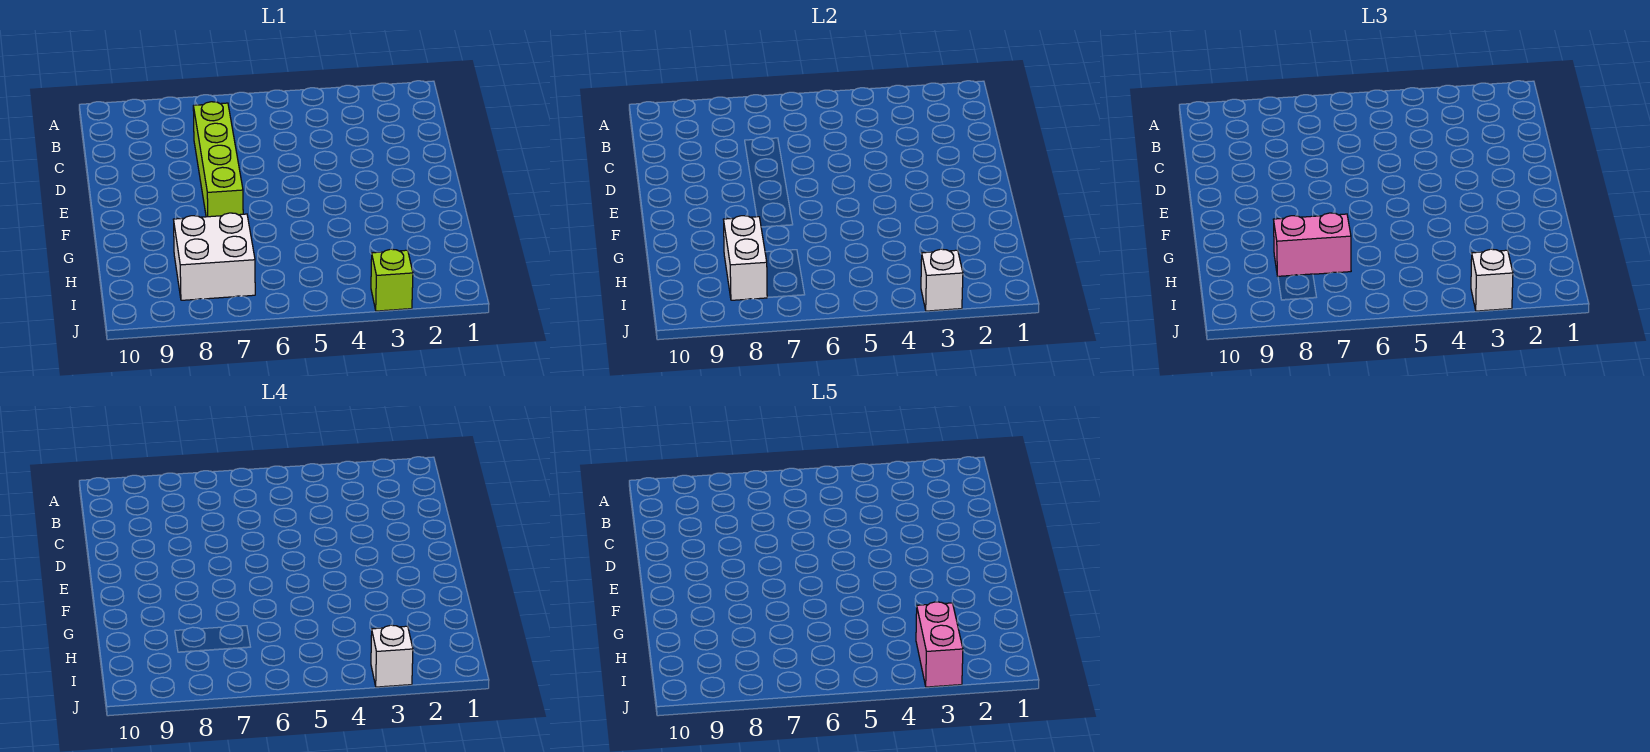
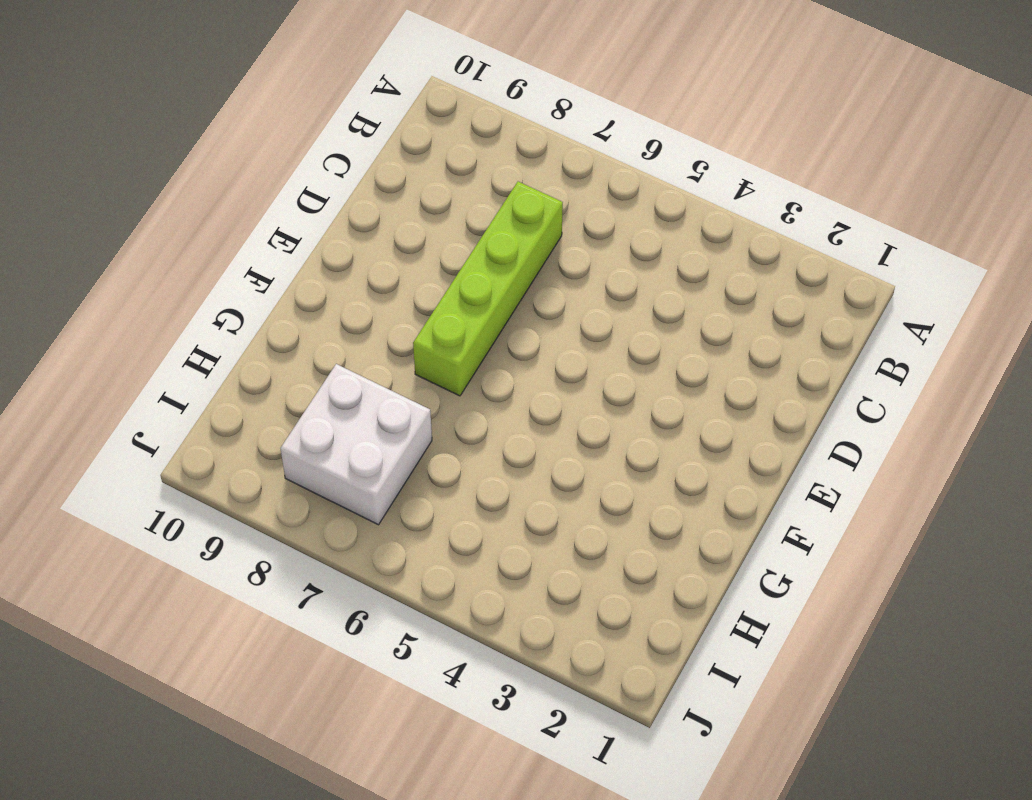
none -> lime 1x1 brick [371,249,413,311]
none -> white 1x2 brick [723,216,768,300]

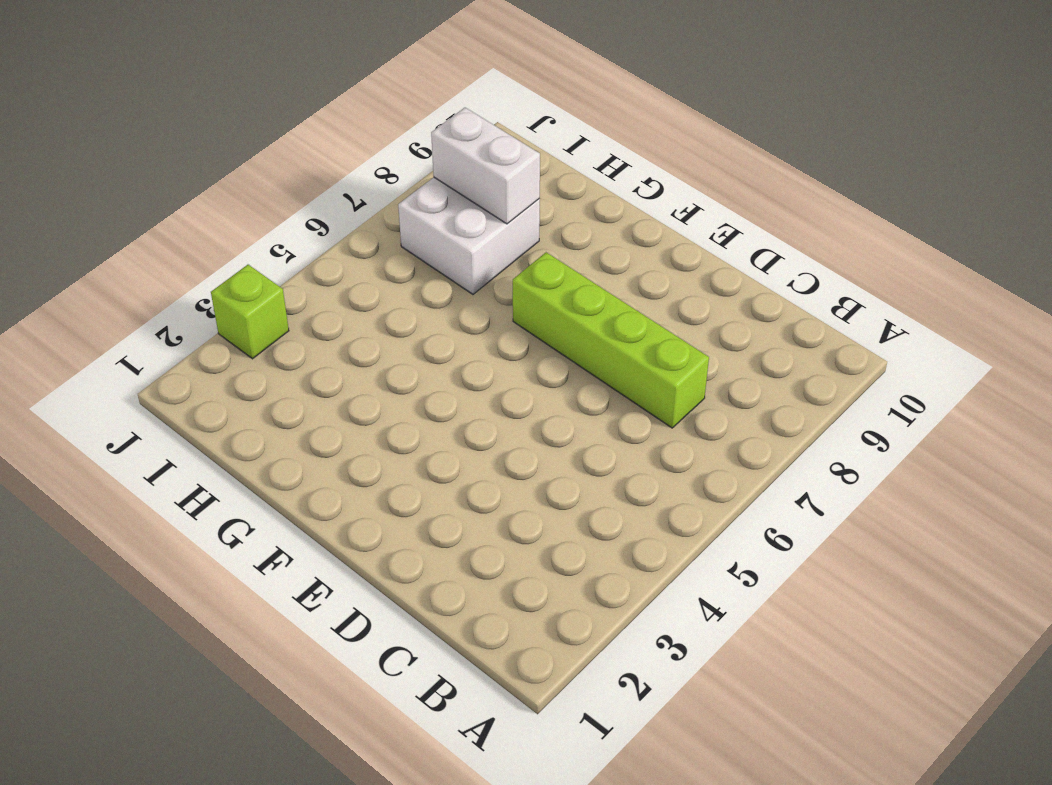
none -> white 1x1 brick [921,249,963,311]
none -> pink 1x2 brick [1273,213,1351,276]

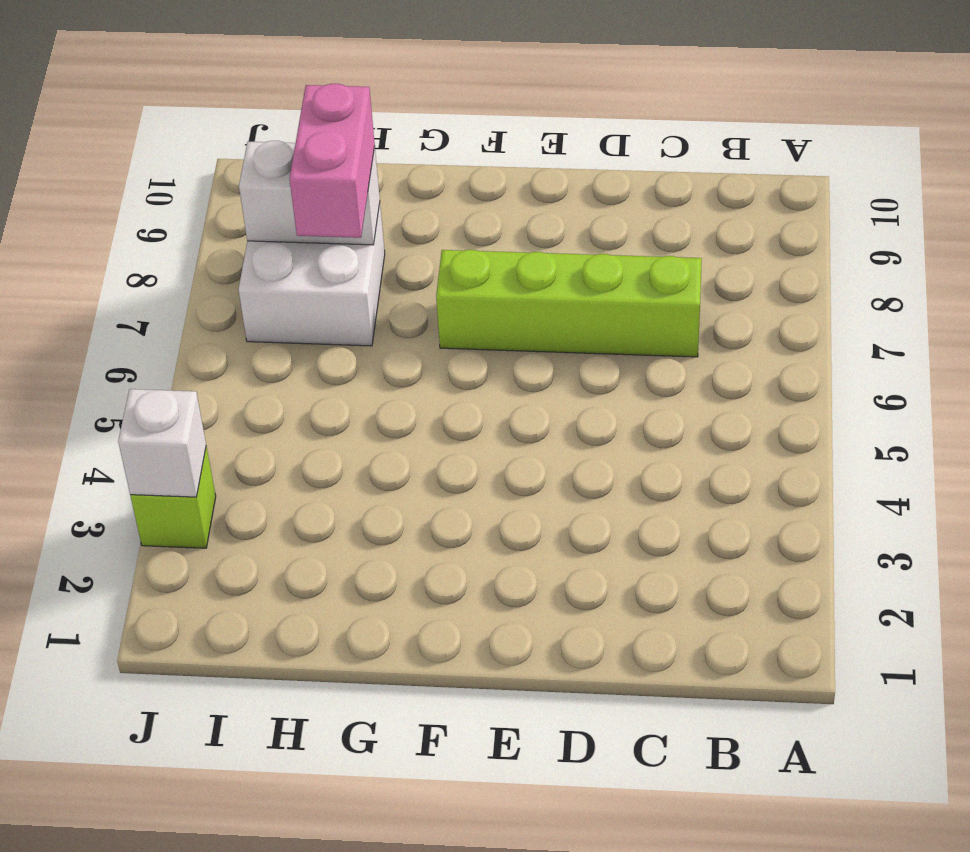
none -> white 1x1 brick [1471,249,1513,311]
none -> white 1x1 brick [371,625,413,687]

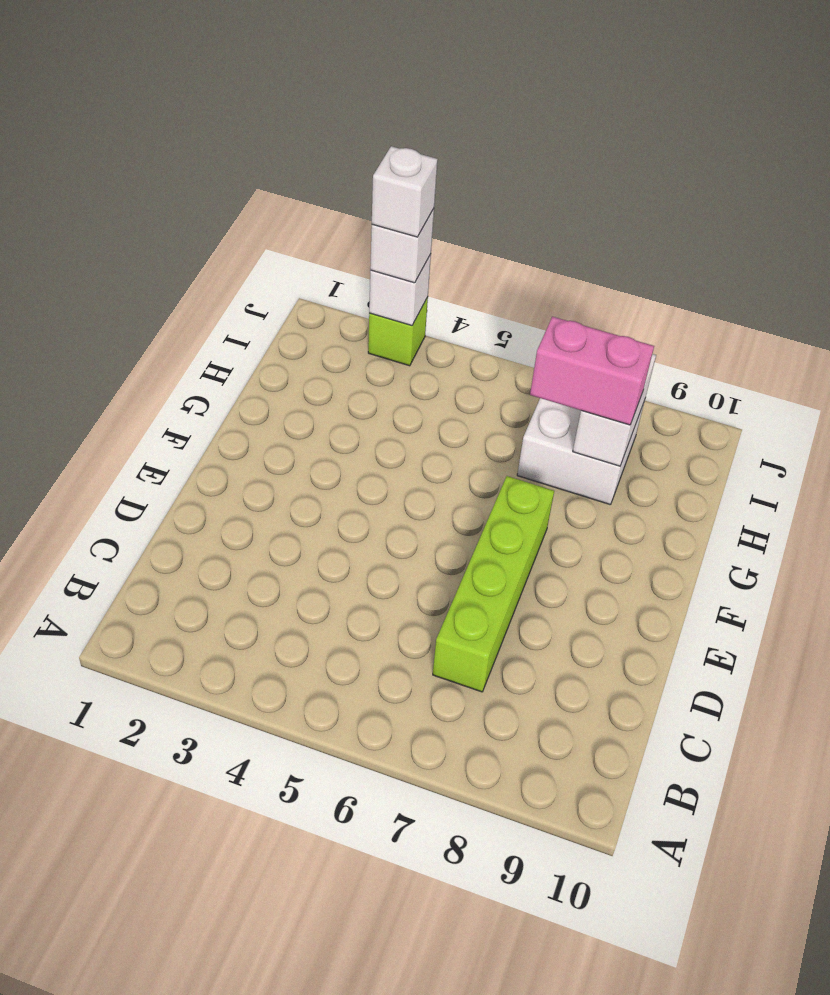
none -> pink 1x2 brick [916,602,963,687]

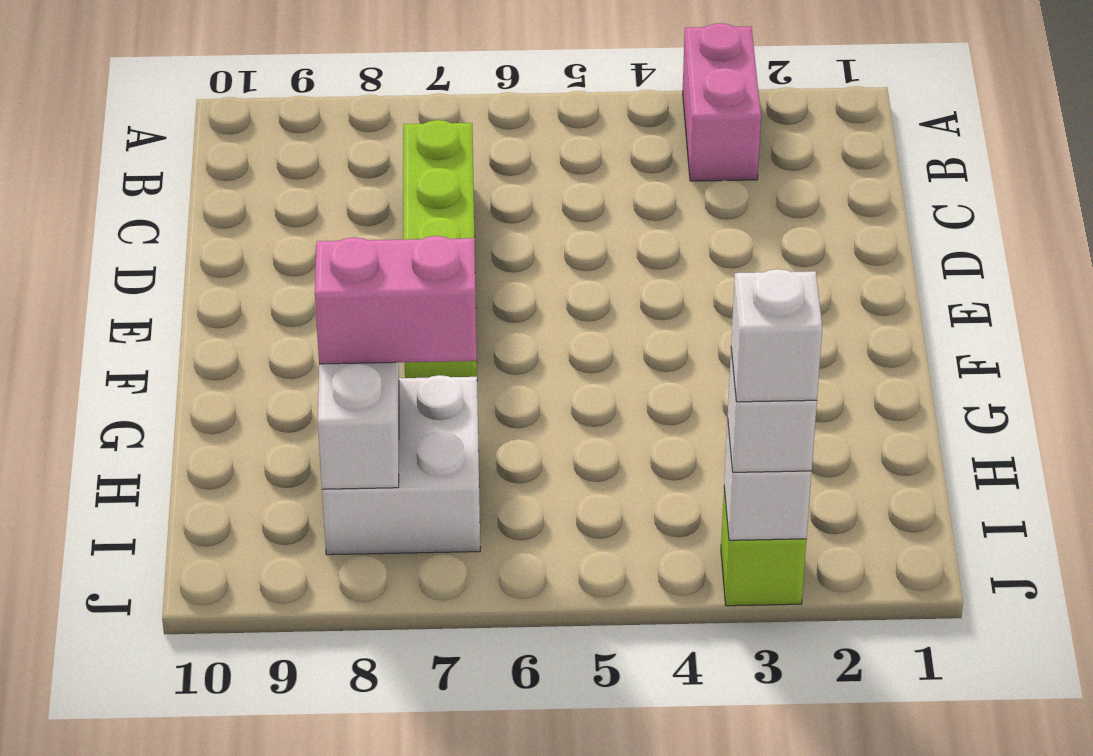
pink 1x2 brick [683,23,761,181] -> pink 1x2 brick moved to [916,602,963,687]

